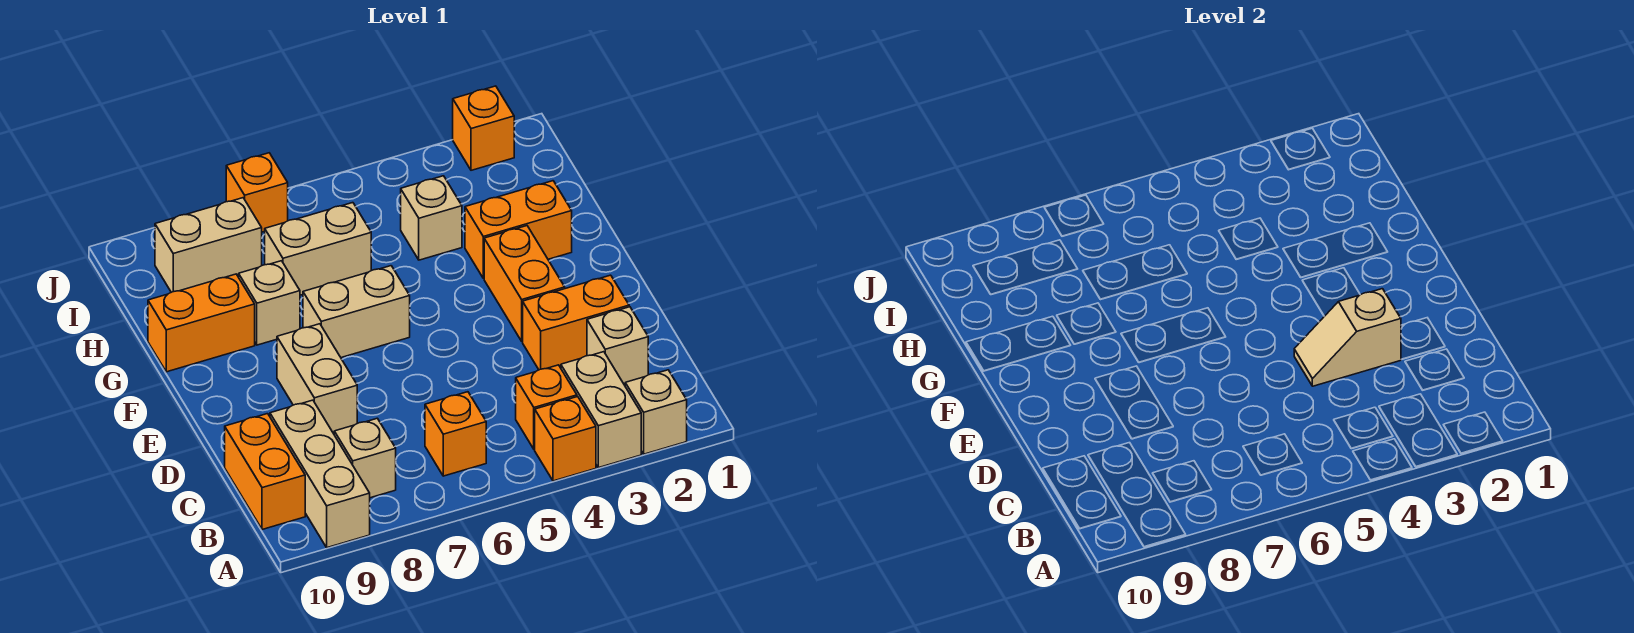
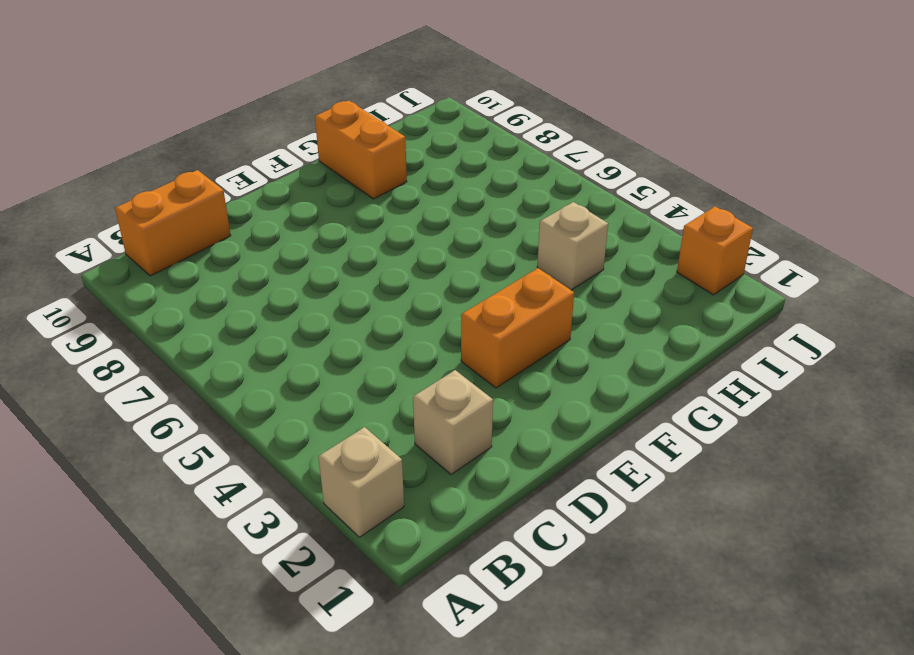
none -> tan 1x2 brick [561,352,641,468]
none -> orange 1x1 brick [535,397,596,481]
none -> tan 1x3 brick [270,400,370,548]

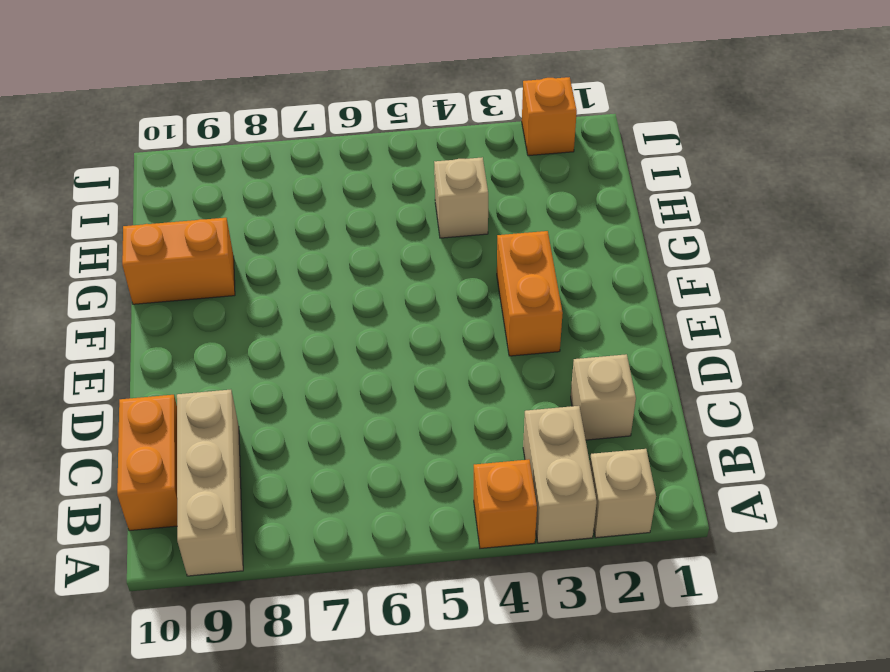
none -> orange 1x1 brick [516,365,577,449]
none -> orange 1x1 brick [425,392,486,476]
none -> tan 1x1 brick [334,418,396,498]

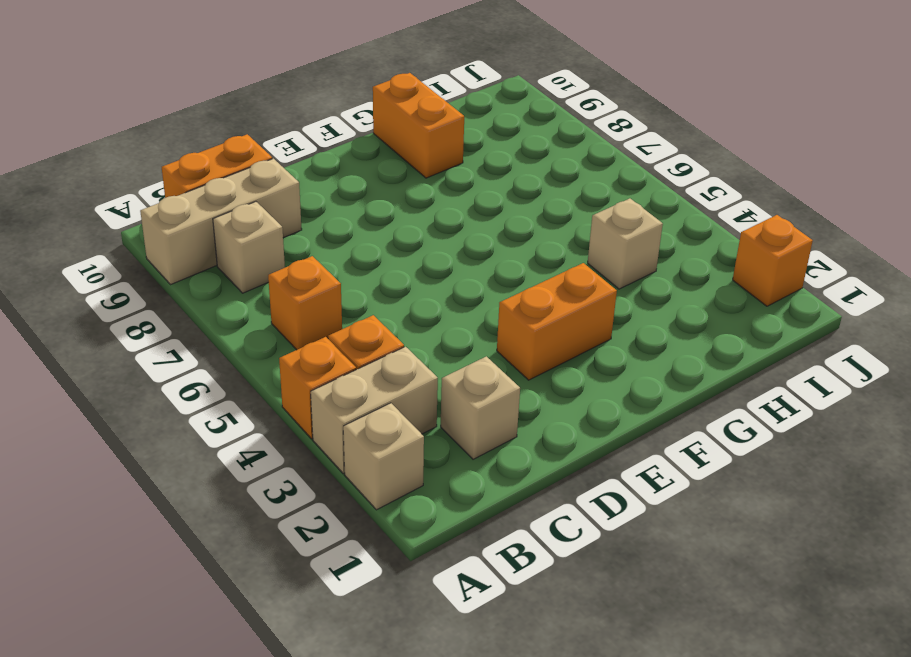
none -> orange 1x2 brick [523,275,629,370]
none -> tan 1x2 brick [277,324,357,434]
none -> tan 1x2 brick [303,266,410,358]

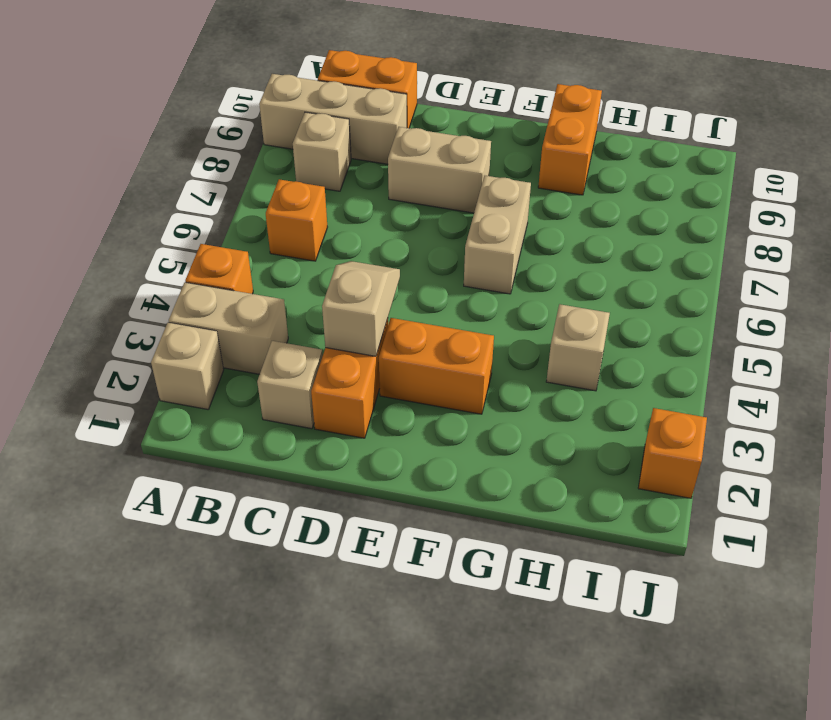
none -> orange 1x1 brick [516,365,577,449]
none -> orange 1x2 brick [465,181,572,278]
none -> tan 1x1 brick [239,261,300,345]

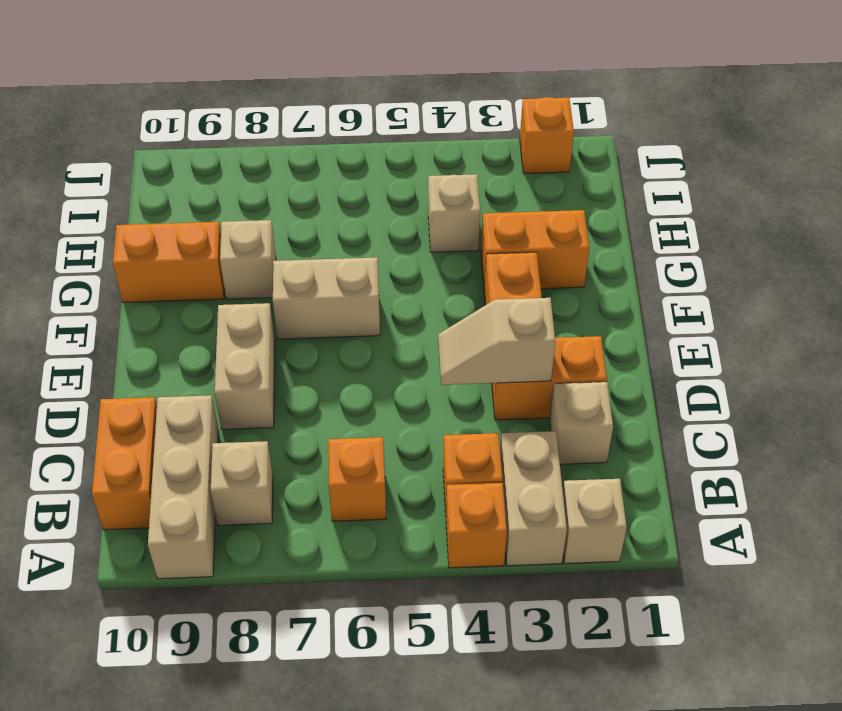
none -> tan 1x2 brick [265,203,371,295]
none -> tan 1x2 brick [155,198,262,292]
none -> orange 1x1 brick [226,153,288,232]

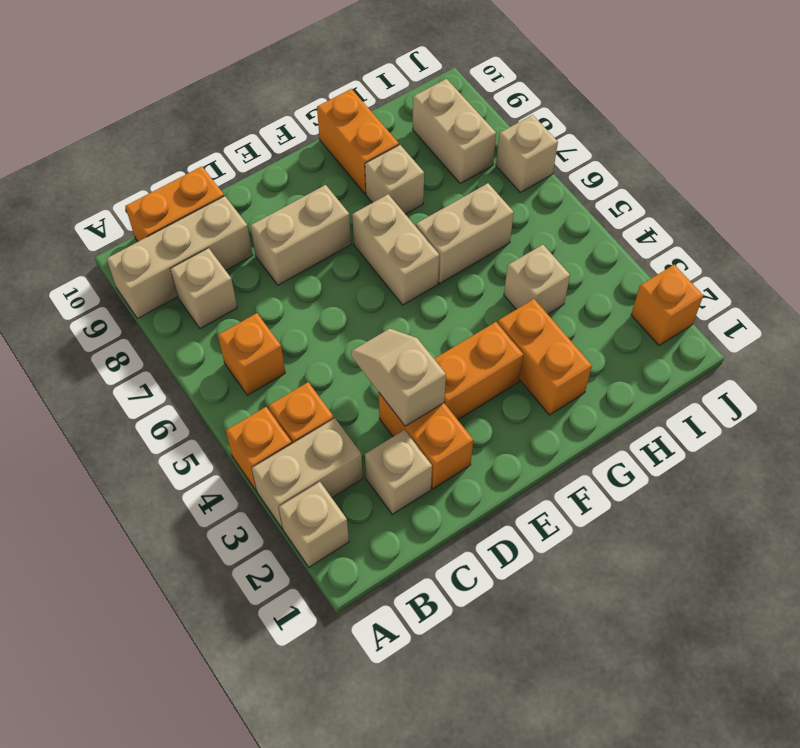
tan 1x2 brick [416,183,514,283] -> tan 1x2 brick turned to [265,203,371,295]
tan 1x1 brick [496,115,558,192] -> orange 1x1 brick [226,153,288,232]

